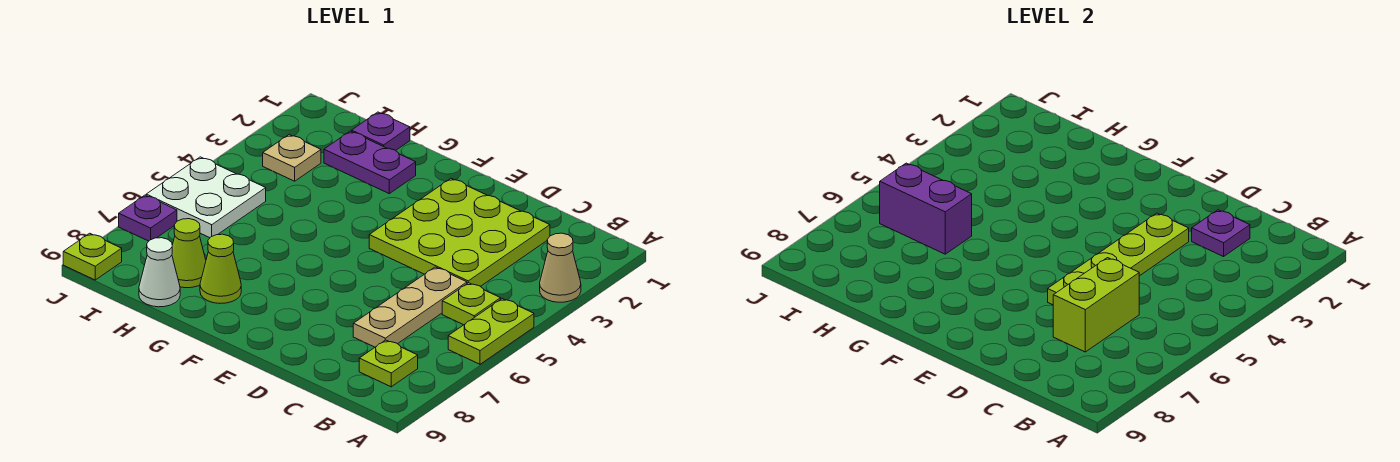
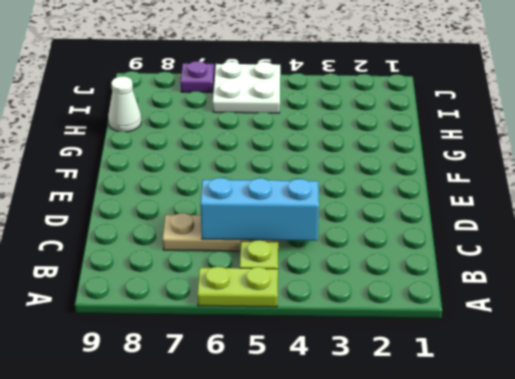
cyan 1x3 brick [200,178,319,241] -> lime 1x2 brick [1053,258,1139,352]
none -> tan 1x1 cone [540,233,581,302]
none -> lime 1x1 plate [359,340,418,387]
none -> lime 3x3 plate [369,179,550,286]

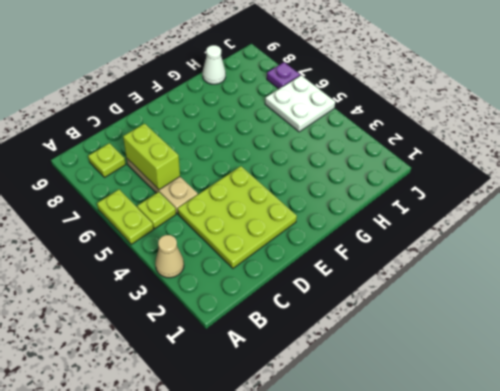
none -> purple 1x2 plate [324,131,416,194]
none -> lime 1x1 cone [200,234,241,303]
none -> purple 1x1 plate [352,112,410,151]

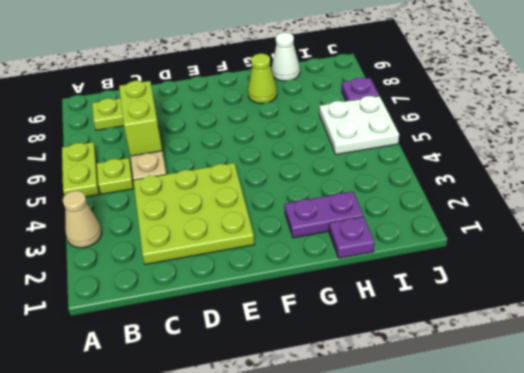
none -> lime 1x1 cone [172,219,206,288]
none -> tan 1x1 plate [263,135,321,181]
none -> lime 1x1 plate [63,233,122,280]

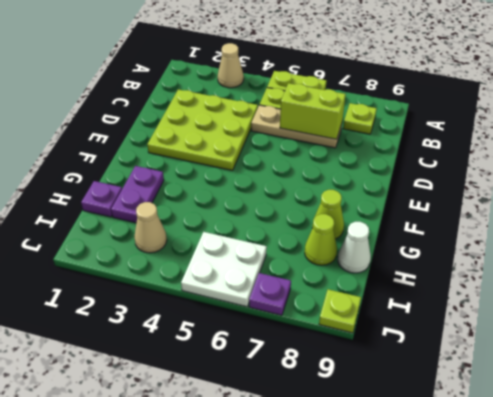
tan 1x1 cone [134,202,167,253] -> tan 1x1 plate [263,135,321,181]
none -> purple 1x1 plate [1192,210,1250,257]
none -> lime 1x4 plate [1048,213,1189,305]
none -> purple 1x2 brick [880,163,972,254]

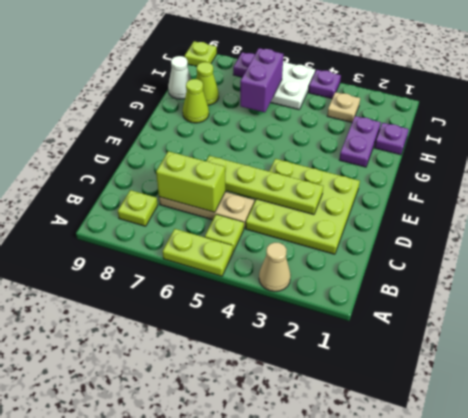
purple 1x1 plate [309,70,341,99] -> purple 1x1 plate moved to [1192,210,1250,257]

